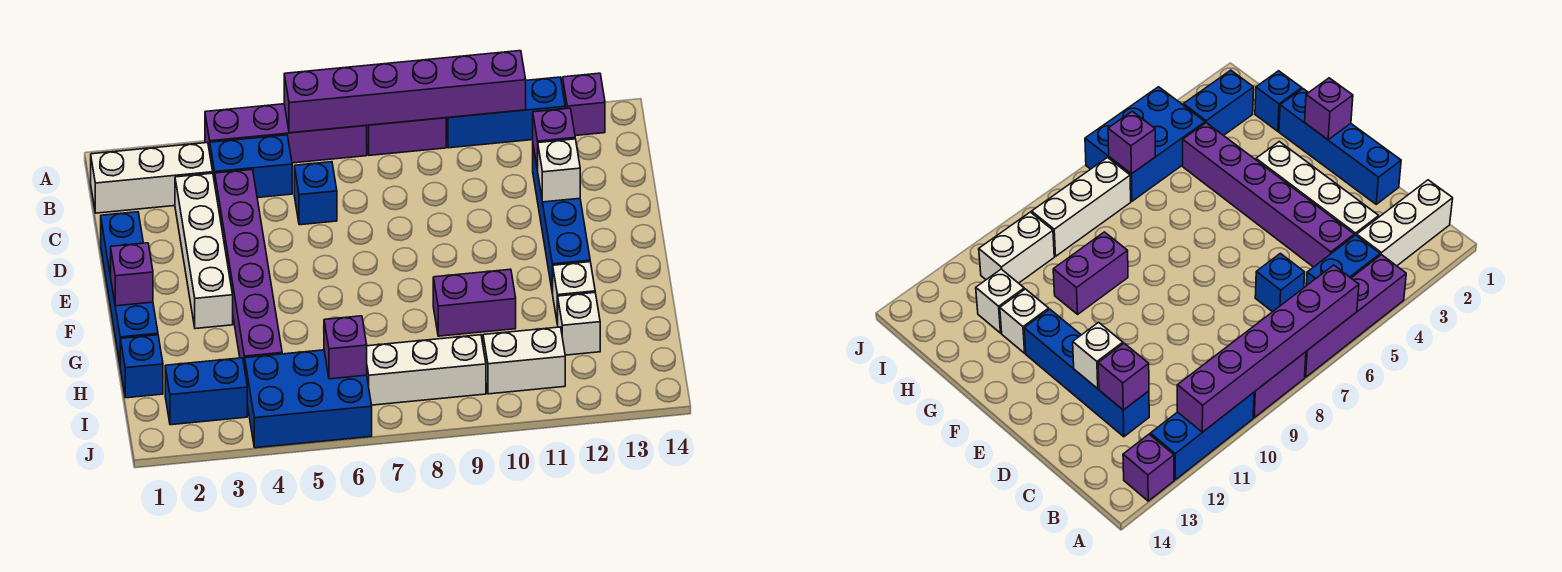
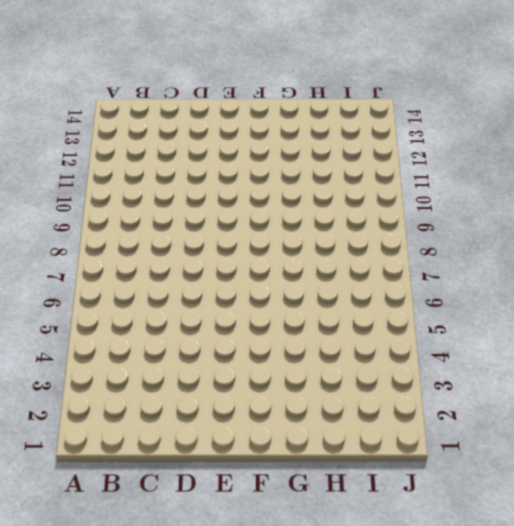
none -> purple 1x4 brick [205,104,367,163]
none -> purple 1x2 brick [367,118,446,155]
none -> blue 1x3 brick [446,77,565,148]

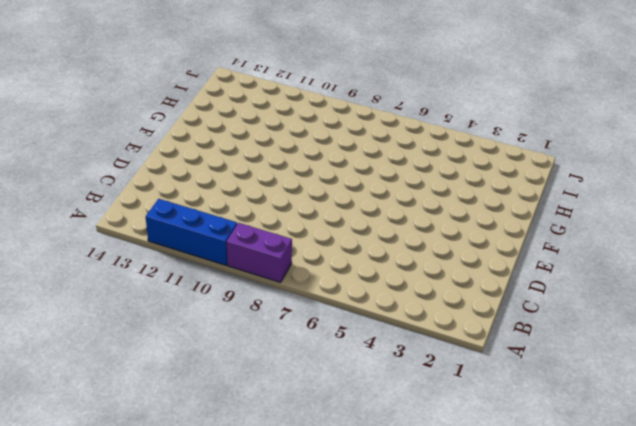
none -> purple 1x4 brick [205,104,367,163]
none -> purple 1x1 brick [563,73,605,136]
none -> white 1x3 brick [91,143,213,213]

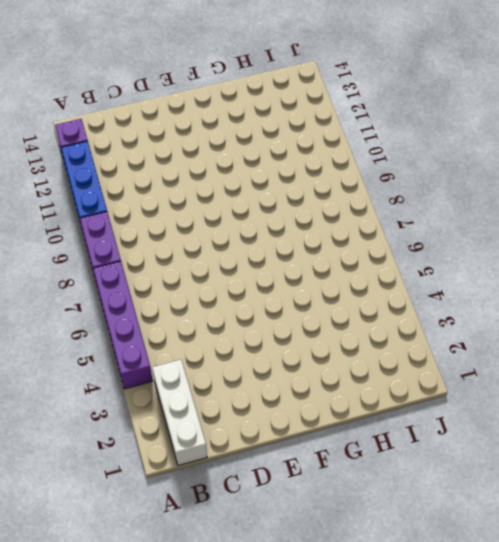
none -> blue 1x2 brick [210,135,292,198]
none -> white 1x4 brick [175,173,233,329]
none -> purple 1x6 brick [215,170,282,368]

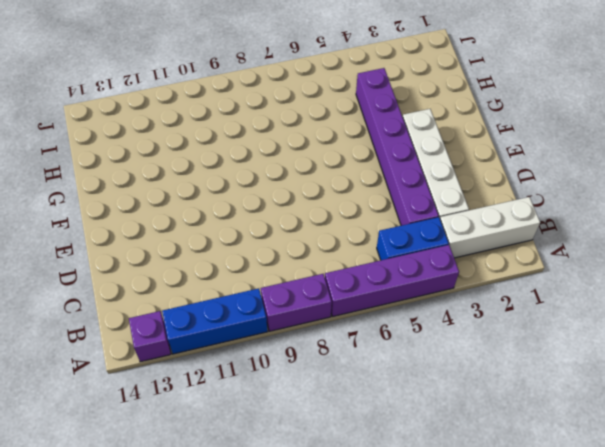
none -> blue 1x1 brick [294,162,337,225]
none -> blue 1x4 brick [533,147,590,294]
none -> blue 1x4 brick [101,212,158,363]

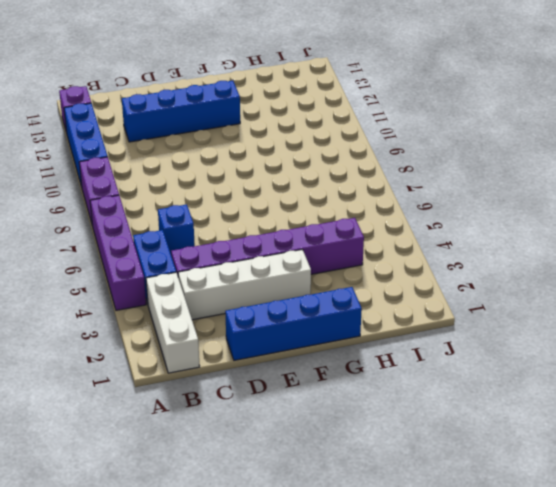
none -> purple 1x2 brick [433,269,516,336]
none -> white 1x1 brick [553,262,595,324]
none -> blue 1x1 brick [120,335,163,398]

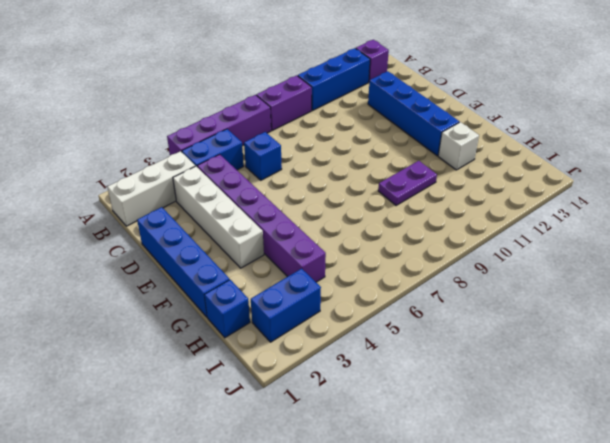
purple 1x2 plate [378,161,437,206] -> purple 1x2 brick [433,269,516,336]
none -> white 1x1 brick [558,293,600,355]
none -> blue 2x3 brick [245,350,372,448]
none -> white 1x3 brick [367,335,486,405]

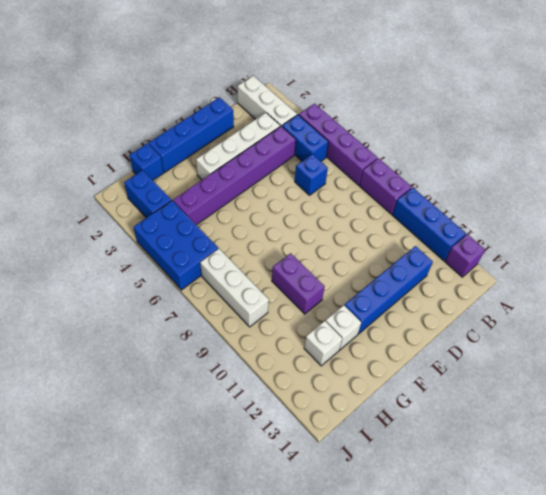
none -> white 1x2 brick [483,327,565,394]
none -> purple 1x6 brick [284,51,526,133]
none -> purple 1x1 brick [533,108,575,171]

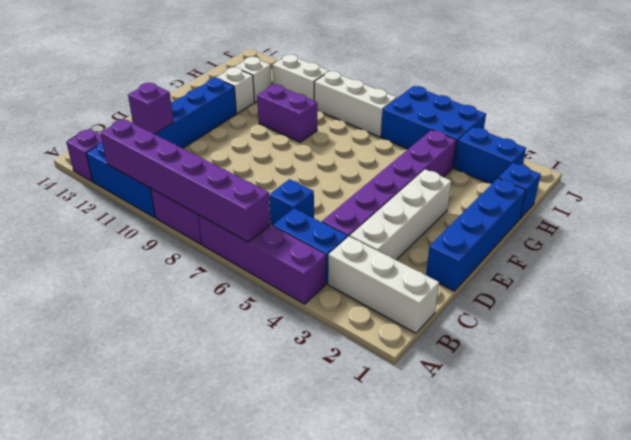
none -> white 1x1 brick [538,139,580,202]
none -> purple 1x1 brick [111,243,153,306]
none -> purple 1x1 brick [324,316,367,379]

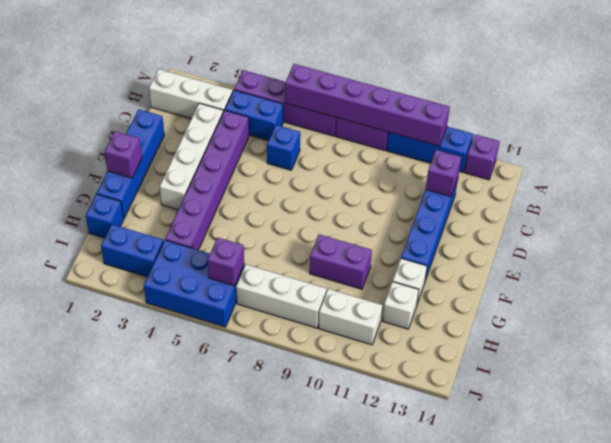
none -> white 1x1 brick [538,139,580,202]

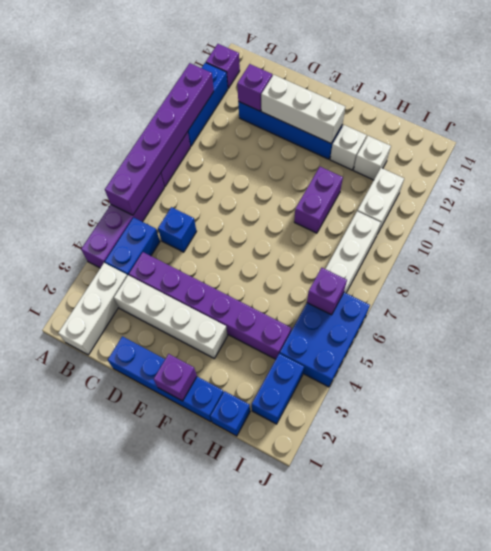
white 1x3 brick [261,75,345,143] -> white 1x1 brick [538,139,580,202]

